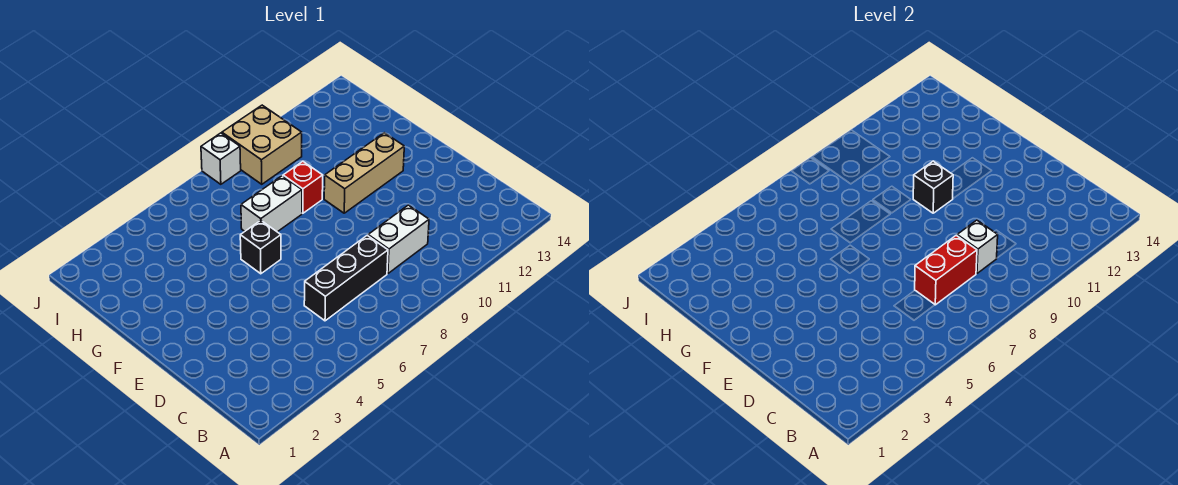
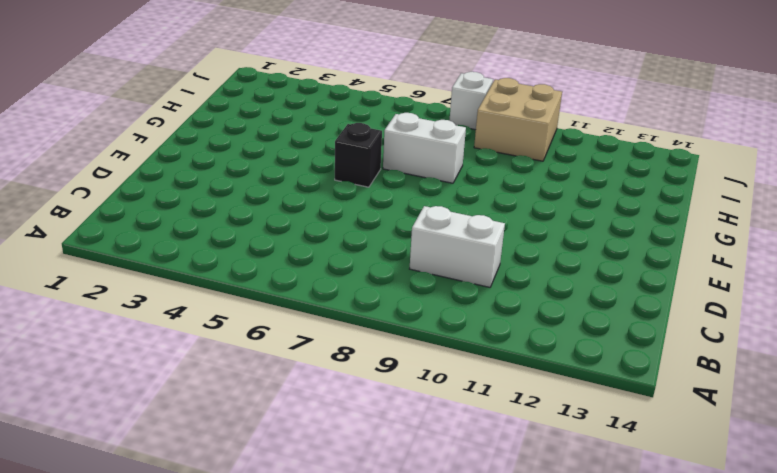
none -> black 1x3 brick [304,235,388,321]
none -> tan 1x3 brick [324,133,404,213]

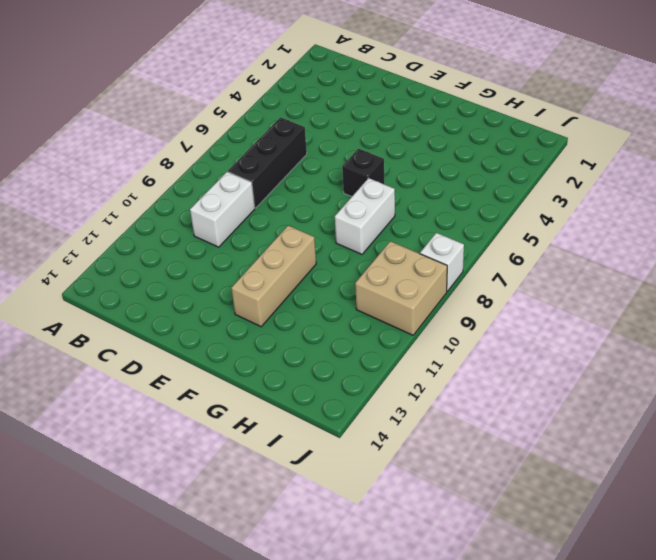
none -> red 1x1 brick [283,161,323,213]
none -> red 1x2 brick [915,235,977,305]

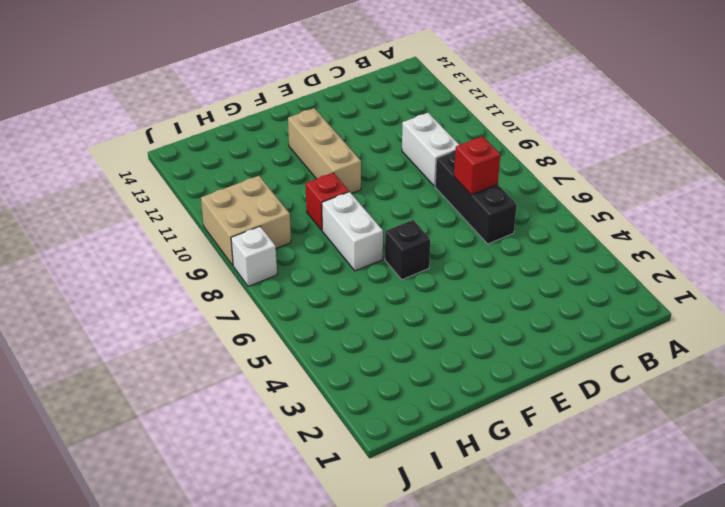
red 1x1 brick [454,136,500,195] -> red 1x2 brick [915,235,977,305]
none -> white 1x1 brick [957,220,998,273]
none -> black 1x1 brick [913,161,953,213]

